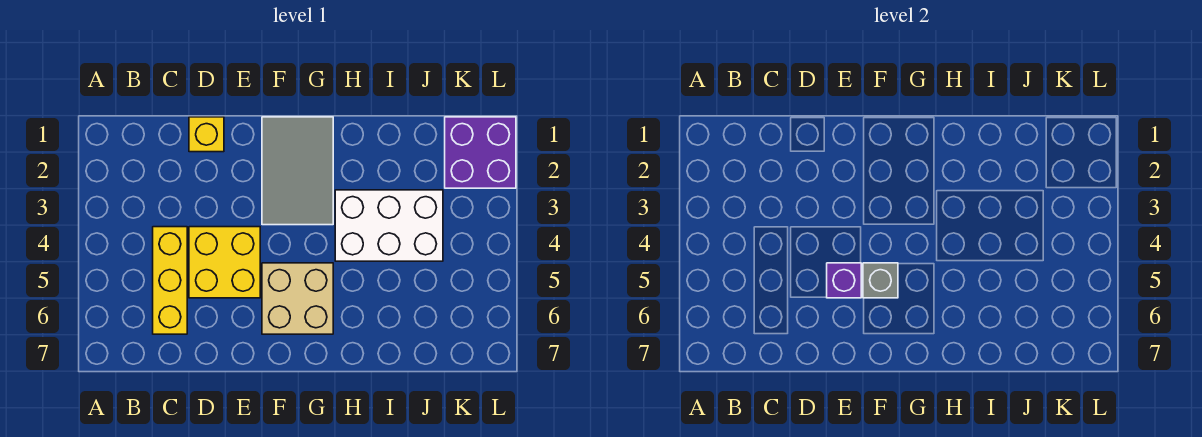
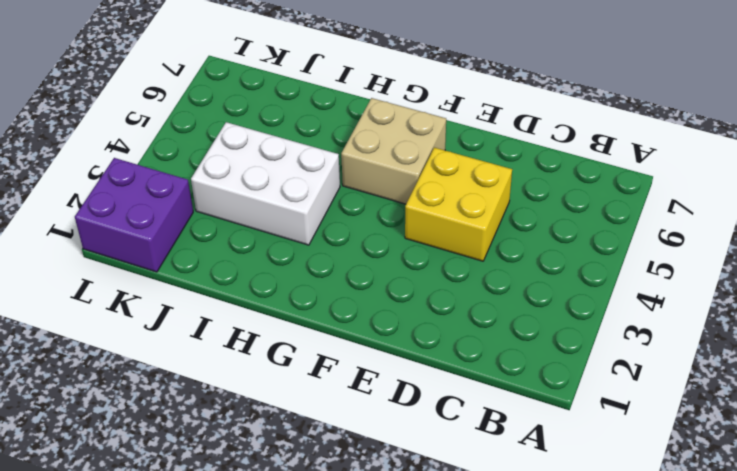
none -> yellow 1x3 brick [153,227,187,334]
none -> yellow 1x1 brick [189,117,224,152]

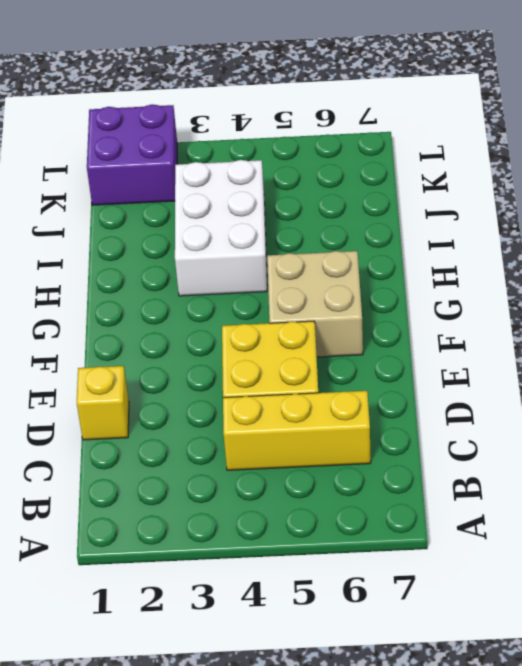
none -> grey 2x3 tile [262,117,333,225]
none -> purple 1x1 brick [827,263,861,298]

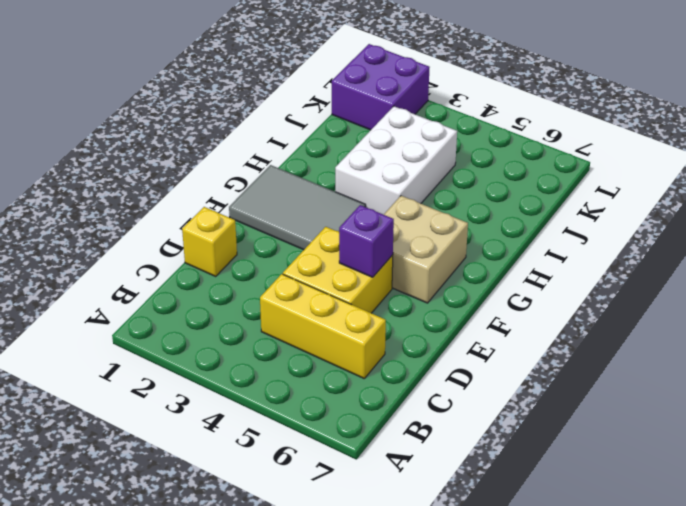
none -> grey 1x1 brick [863,263,898,298]

